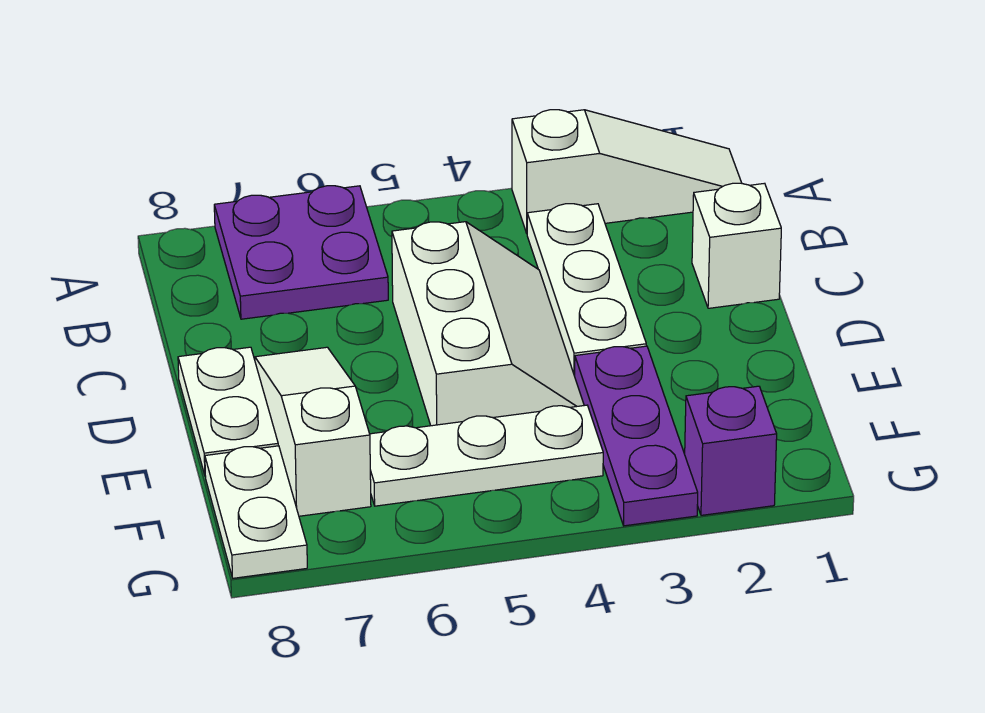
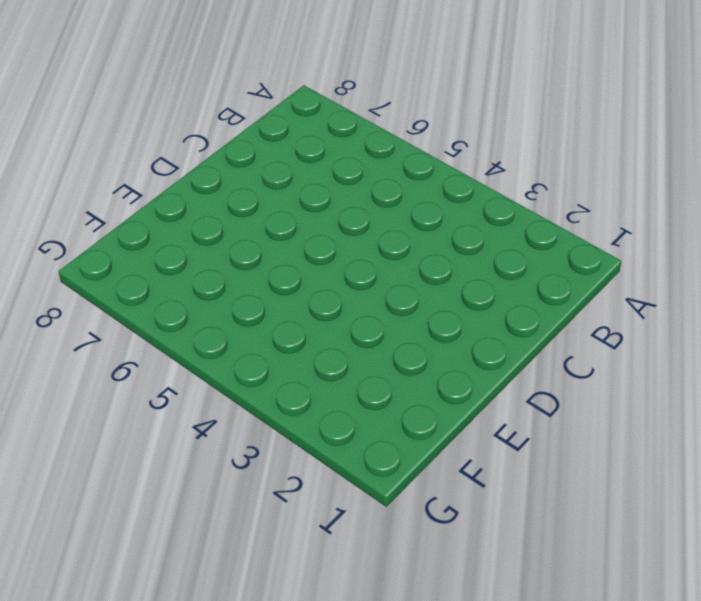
none -> white 1x3 slope [512,110,741,233]
none -> purple 2x2 plate [214,186,388,319]

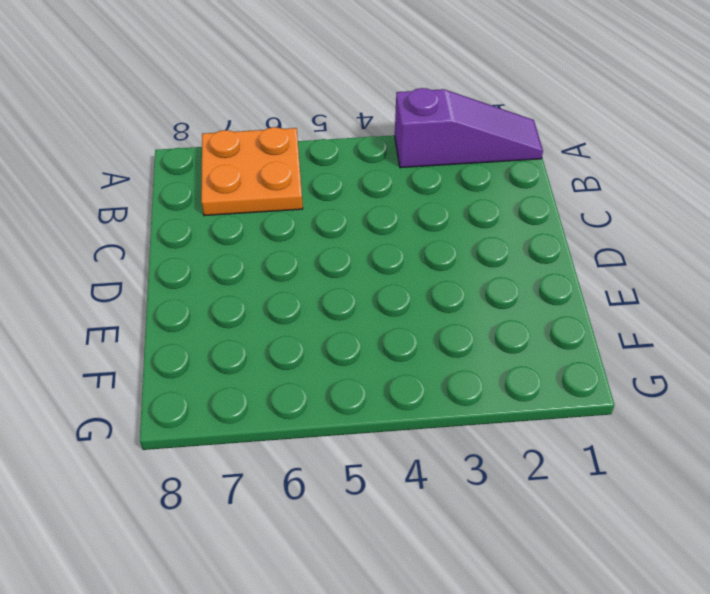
purple 1x3 slope [395,88,543,168] -> white 1x3 slope [512,110,741,233]
orange 2x2 plate [201,127,303,216] -> purple 2x2 plate [214,186,388,319]
none -> white 1x3 plate [527,204,646,376]
none -> white 1x1 brick [692,183,781,308]

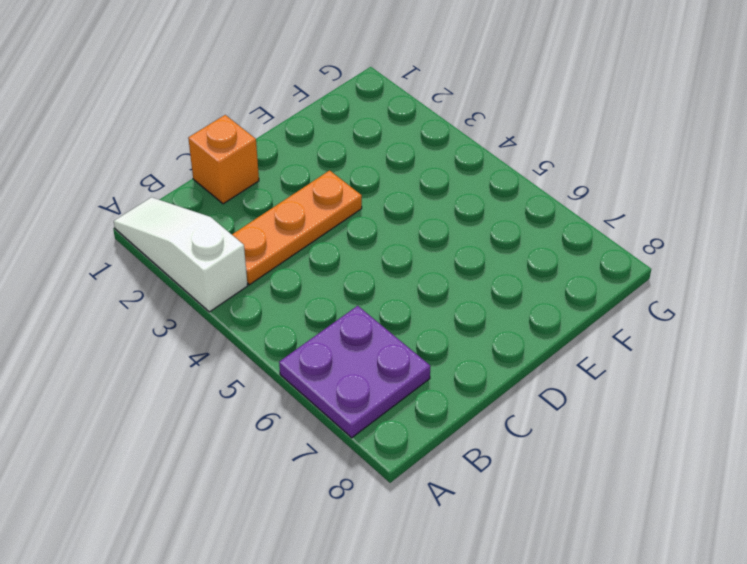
orange 1x3 plate [232,170,362,285] -> white 1x3 plate [527,204,646,376]
orange 1x1 brick [188,115,259,204] -> white 1x1 brick [692,183,781,308]
none -> white 2x3 slope [392,222,584,426]
none -> white 1x3 slope [255,347,371,516]

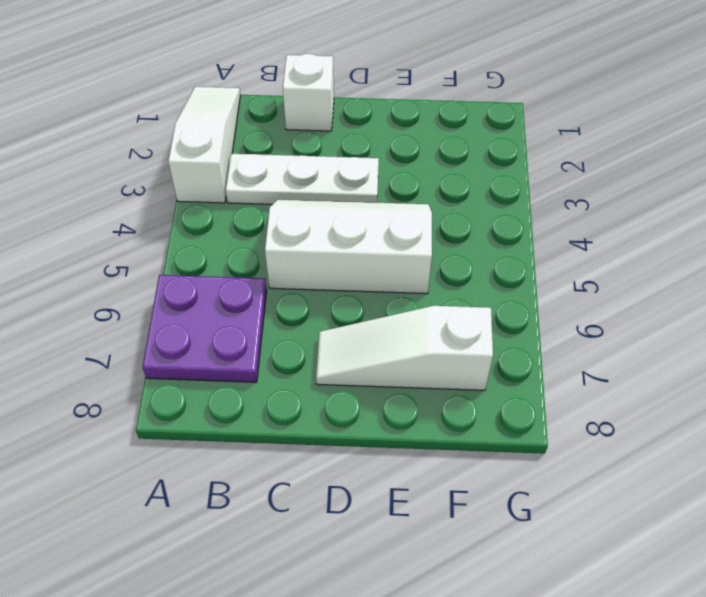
none -> white 1x2 plate [178,347,278,475]
none -> purple 1x3 plate [575,346,698,526]

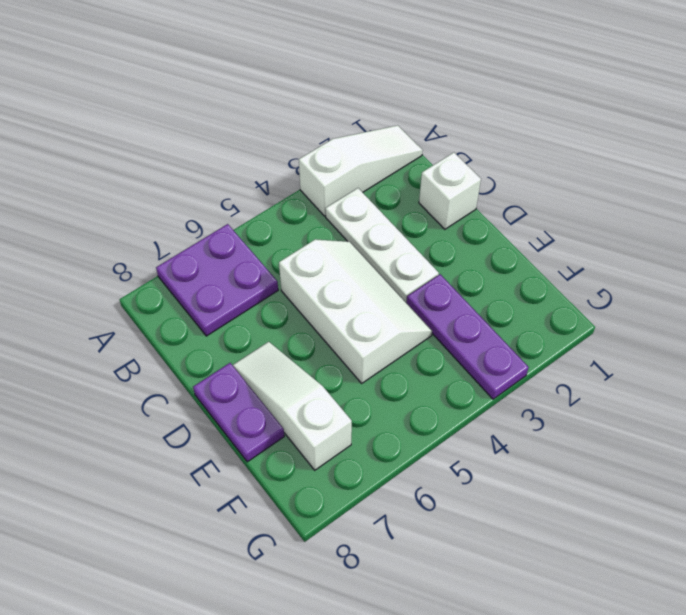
purple 1x2 plate [193,363,284,462] -> white 1x2 plate [178,347,278,475]
none -> white 1x3 plate [370,405,603,506]
none -> white 1x2 plate [205,446,307,578]

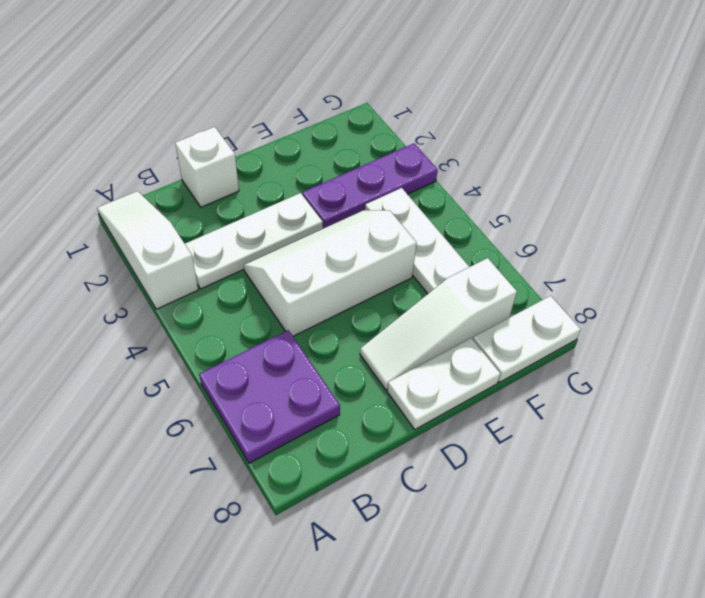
none -> purple 1x1 brick [685,386,777,515]

